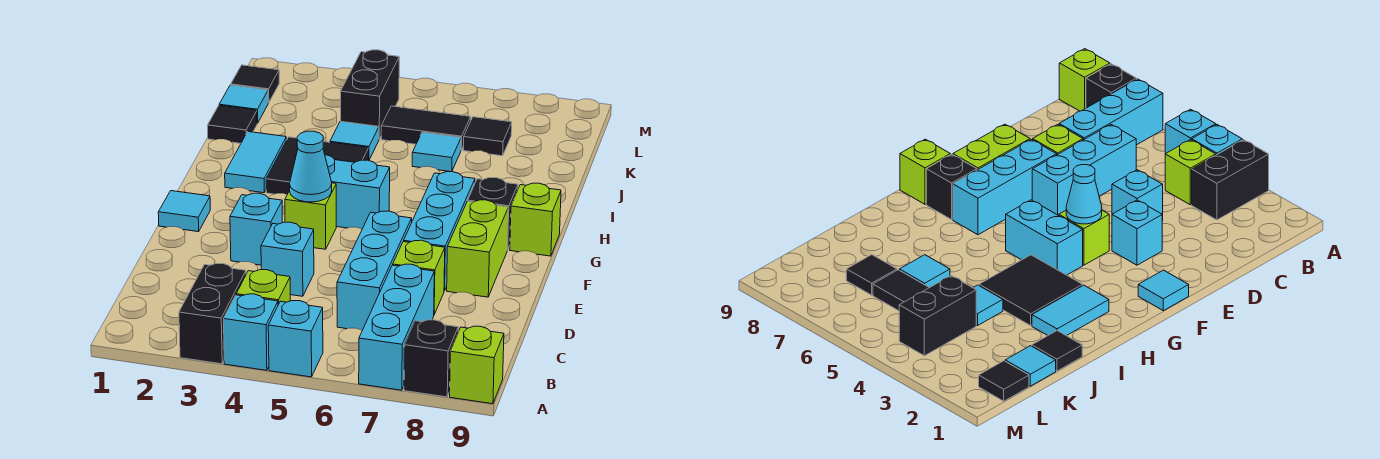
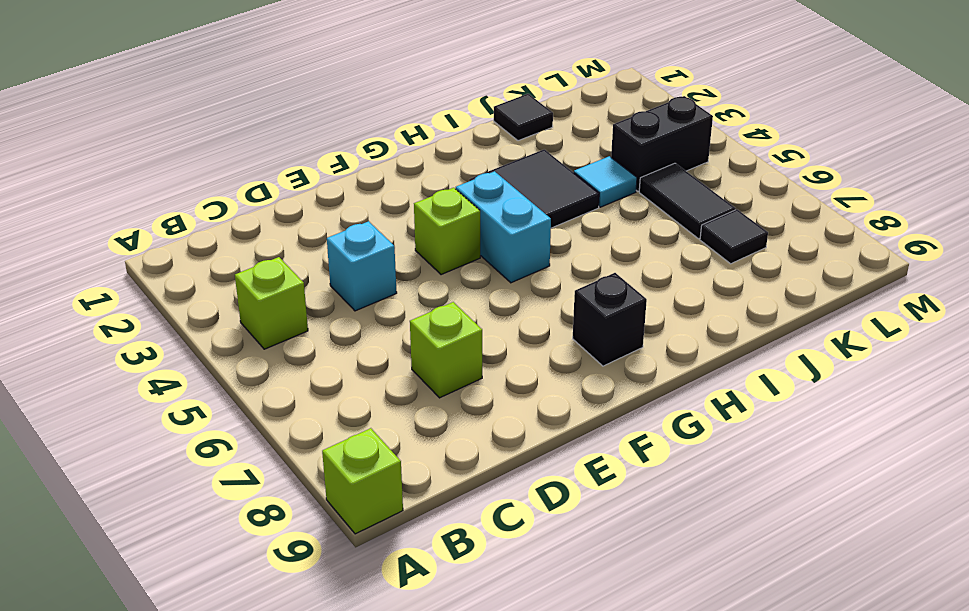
none -> black 1x2 brick [179,263,246,364]
none -> cyan 1x1 brick [224,294,278,370]
none -> cyan 1x1 brick [268,301,323,377]

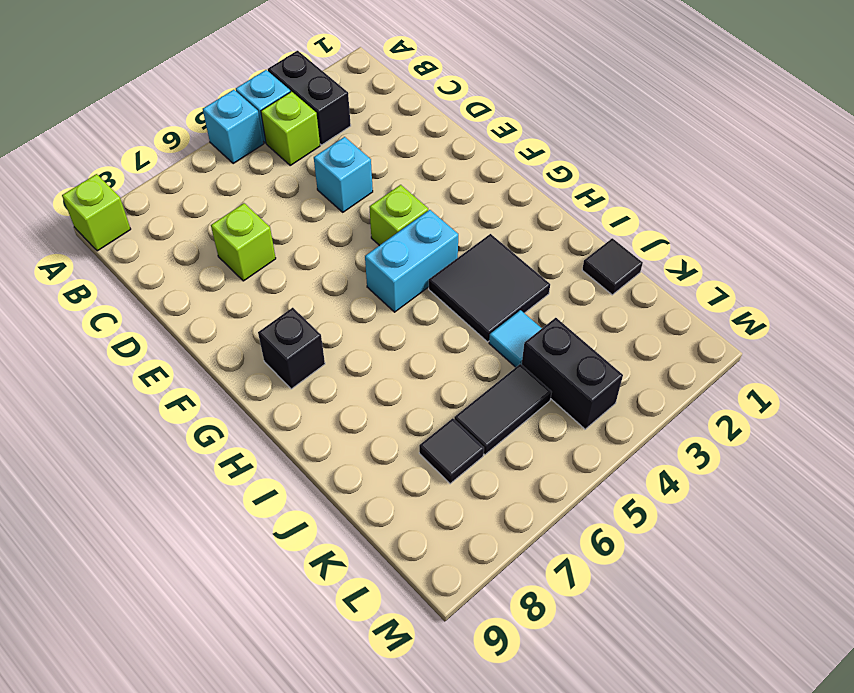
none -> cyan 1x3 brick [359,264,434,390]
none -> black 1x1 brick [404,320,458,397]
none -> cyan 1x3 brick [337,211,412,330]

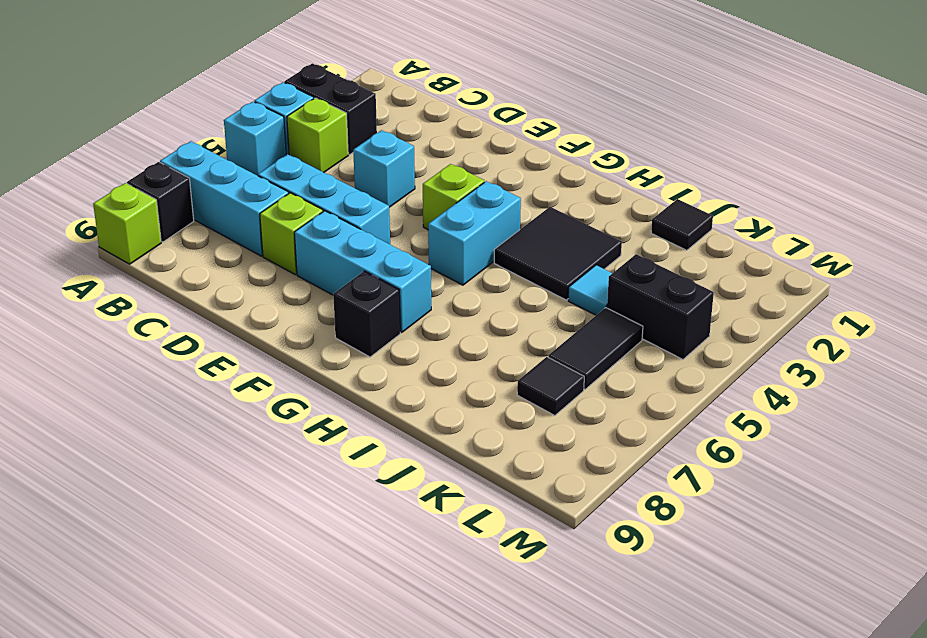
none -> cyan 1x1 brick [230,193,282,265]
none -> lime 1x2 brick [447,200,508,297]
none -> cyan 1x1 tile [158,191,210,232]

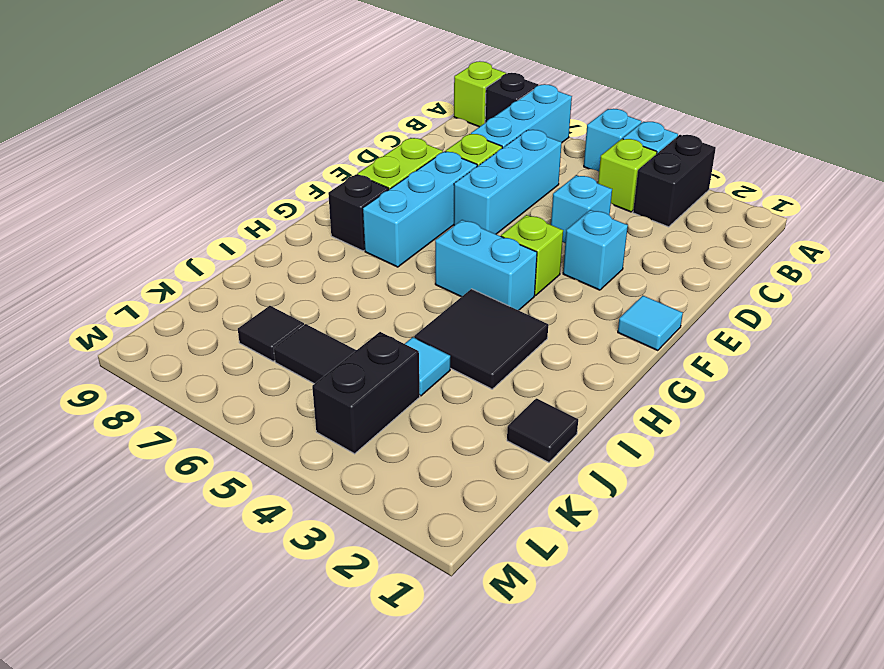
none -> lime 1x1 brick [510,183,561,256]
none -> cyan 1x2 tile [225,132,286,193]
none -> cyan 1x1 tile [412,132,461,172]

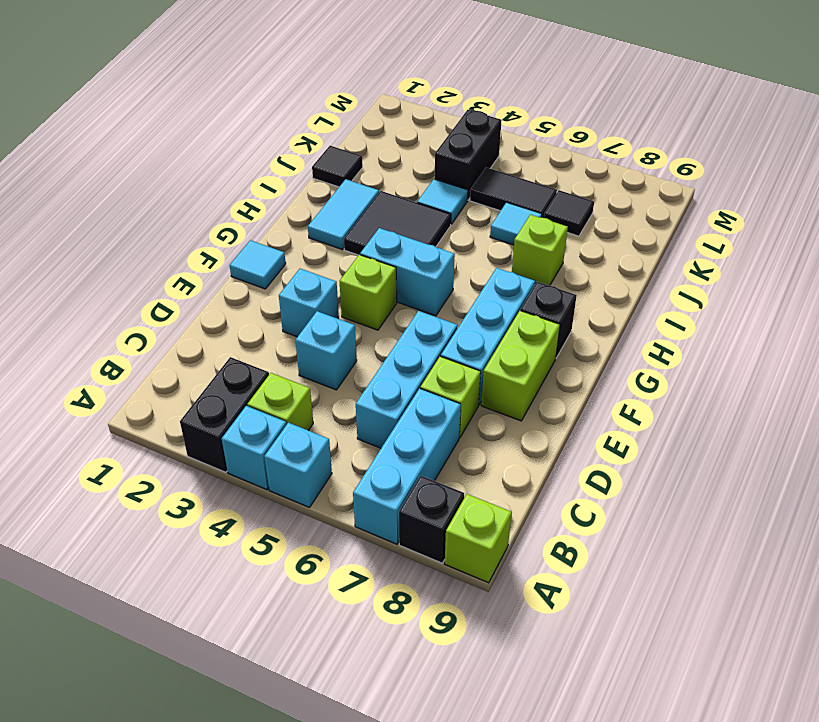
lime 1x1 brick [512,215,568,286] -> lime 1x1 brick moved to [510,183,561,256]
none -> cyan 1x1 tile [219,85,268,123]
none -> black 1x1 tile [231,65,279,103]
none -> cyan 1x1 cone [290,131,332,202]

